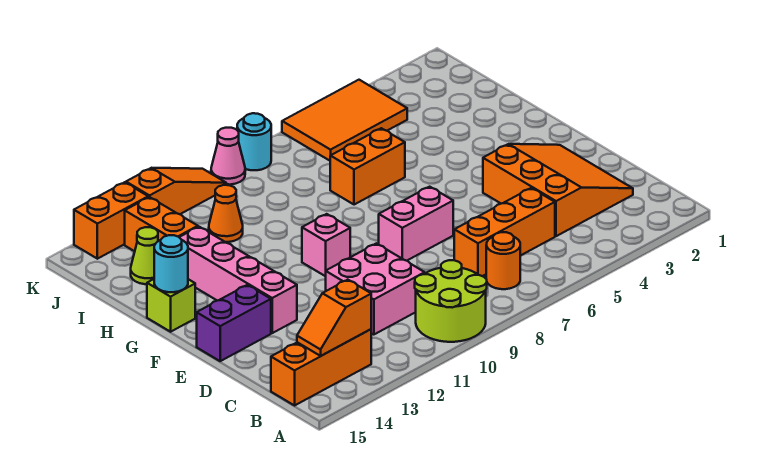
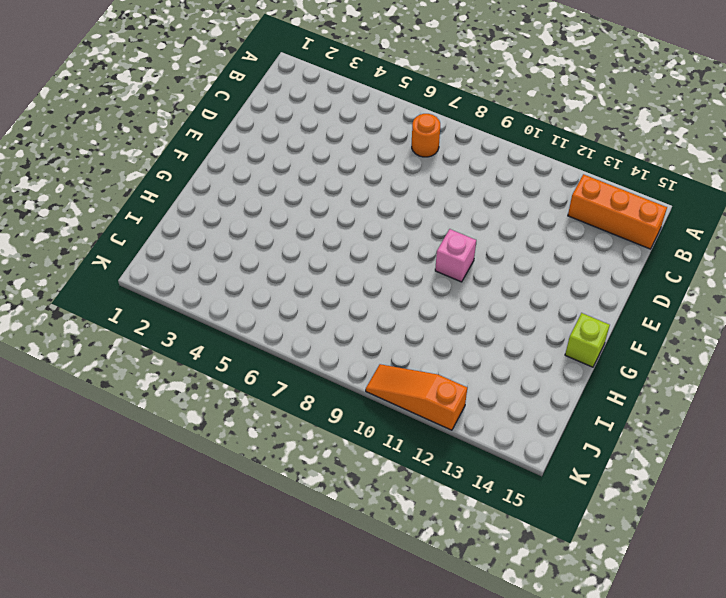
none -> lime 2x2 round brick [415,260,487,342]
none -> orange 3x3 slope [483,144,633,236]
none -> orange 1x3 brick [454,188,555,276]

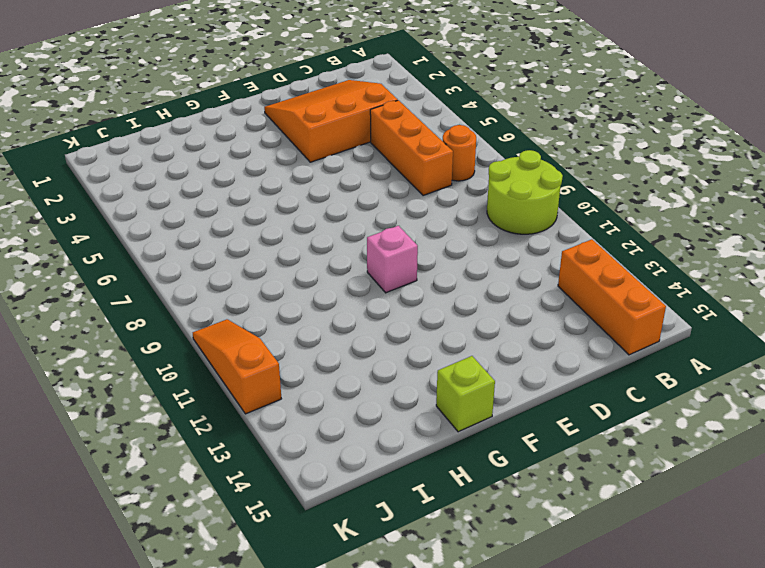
none -> pink 2x2 brick [326,243,425,335]
none -> pink 1x2 brick [379,187,453,261]
none -> pink 1x4 brick [179,227,297,333]

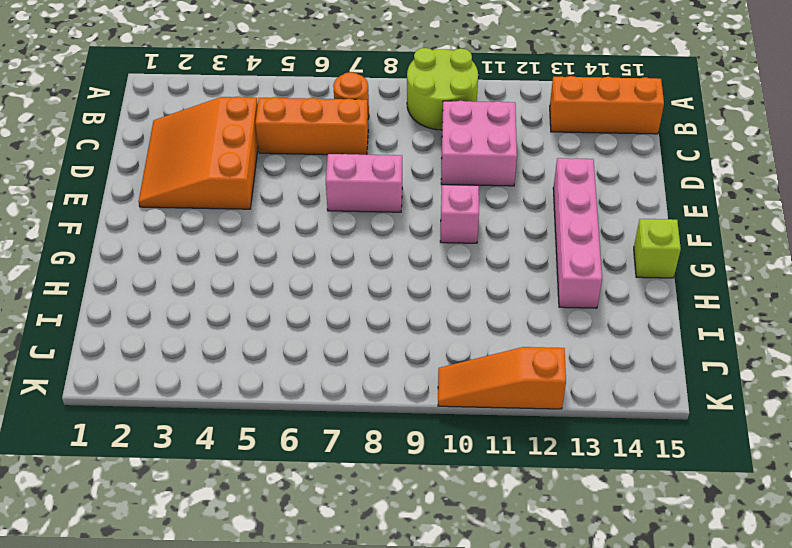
none -> purple 1x2 brick [197,285,271,361]
none -> orange 1x2 brick [330,128,405,205]
none -> orange 1x1 cone [209,185,243,242]

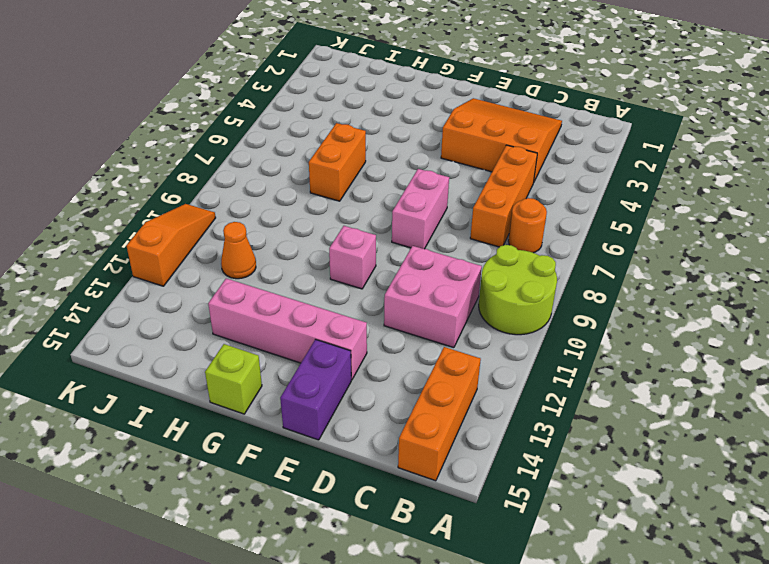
none -> orange 1x2 brick [125,197,198,251]
none -> lime 1x1 cone [131,227,158,284]
none -> orange 2x3 tile [282,80,407,161]

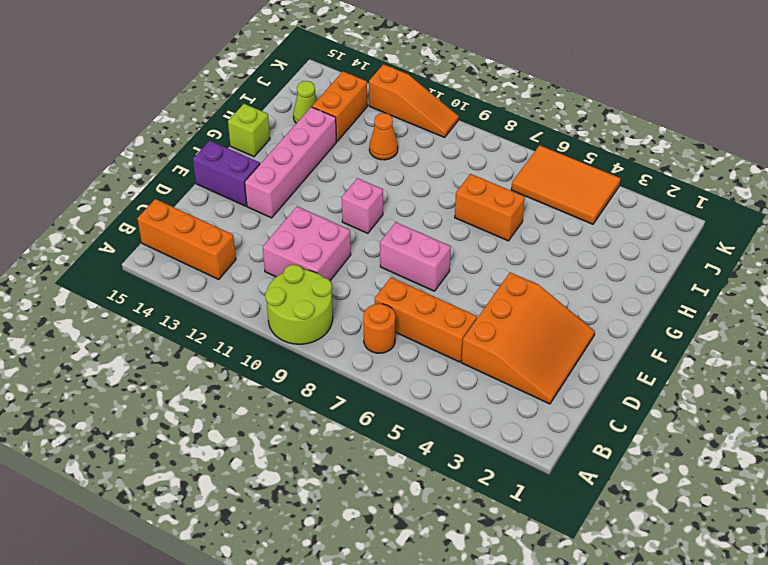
none -> cyan 1x1 round brick [237,113,271,170]
none -> pink 1x1 cone [211,128,245,185]
none -> orange 1x2 brick [74,182,148,259]

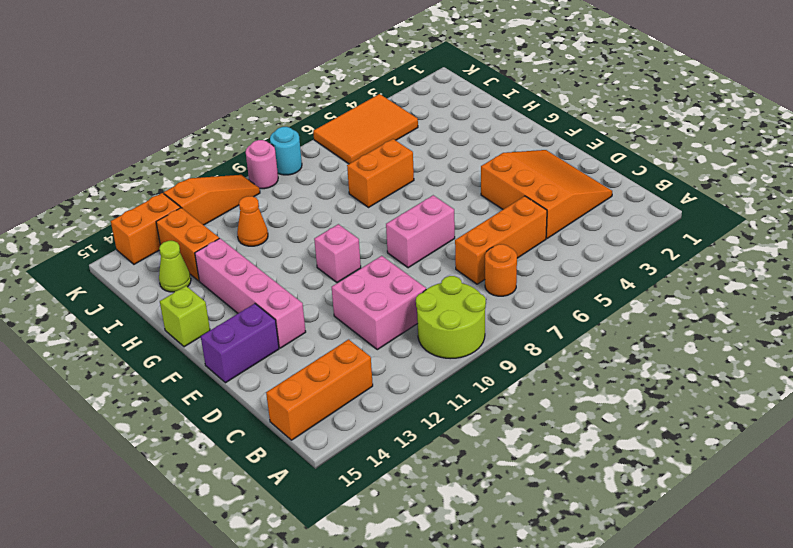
pink 1x1 round brick [246,140,278,189] -> pink 1x1 cone [211,128,245,185]
none -> orange 1x2 slope [297,280,371,356]
none -> cyan 1x1 round brick [154,235,188,292]

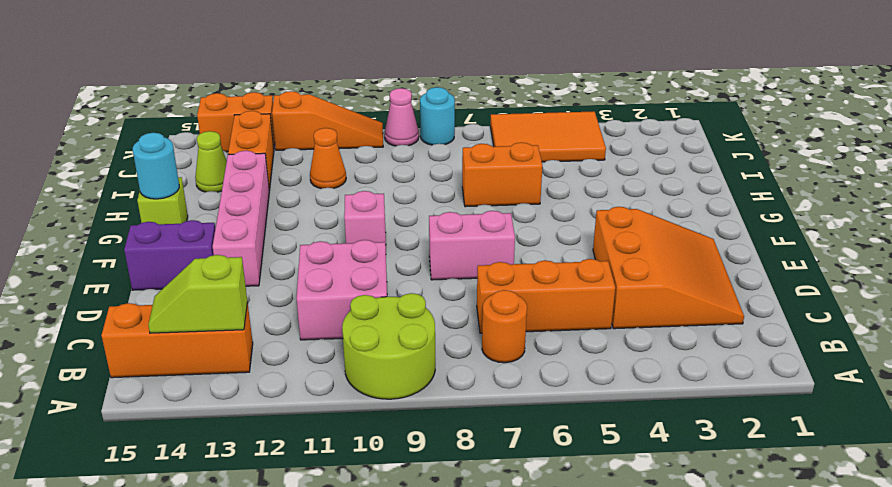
lime 1x2 slope [148,255,247,333] -> orange 1x2 slope [297,280,371,356]

